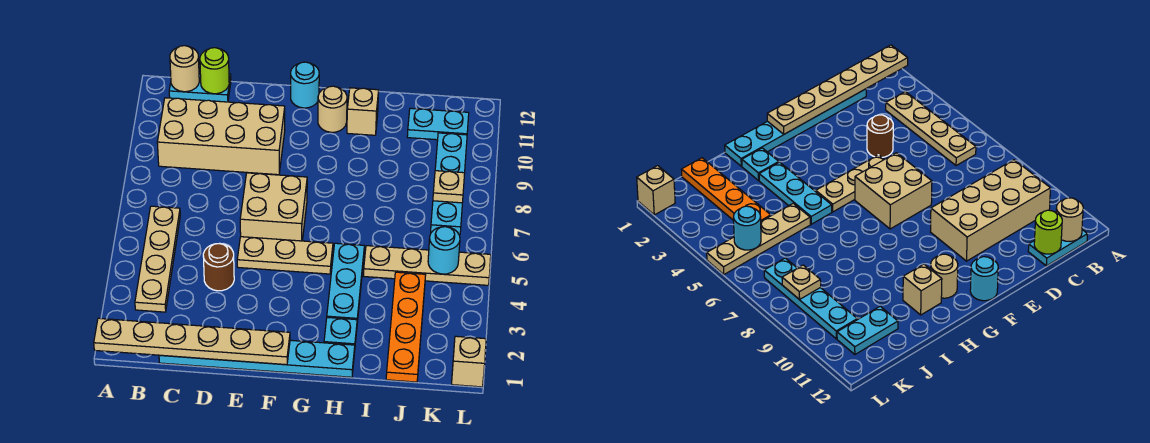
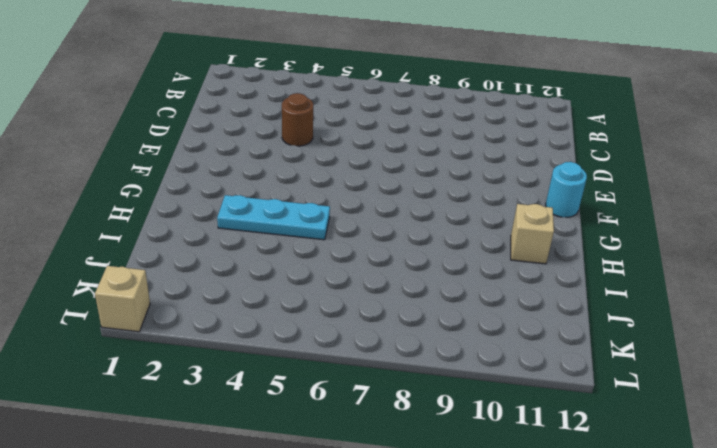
none -> tan 1x4 plate [135,206,180,312]
none -> tan 2x4 brick [157,98,285,175]
none -> cyan 1x2 plate [169,72,231,102]

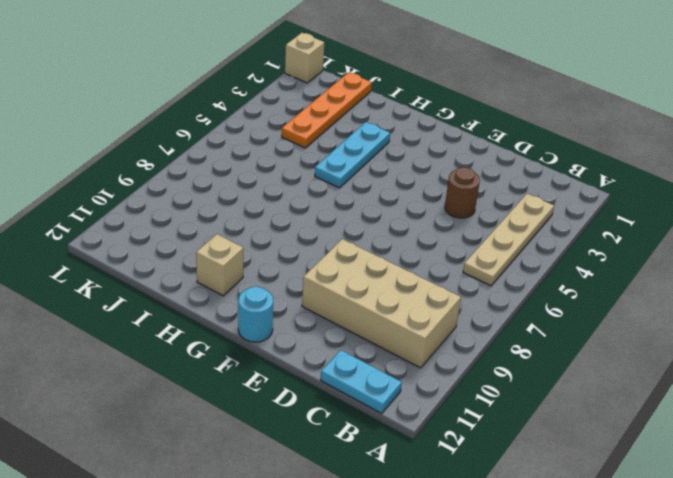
none -> cyan 1x6 plate [159,340,355,377]
none -> tan 1x3 plate [237,237,333,274]
none -> tan 2x2 brick [240,173,307,241]

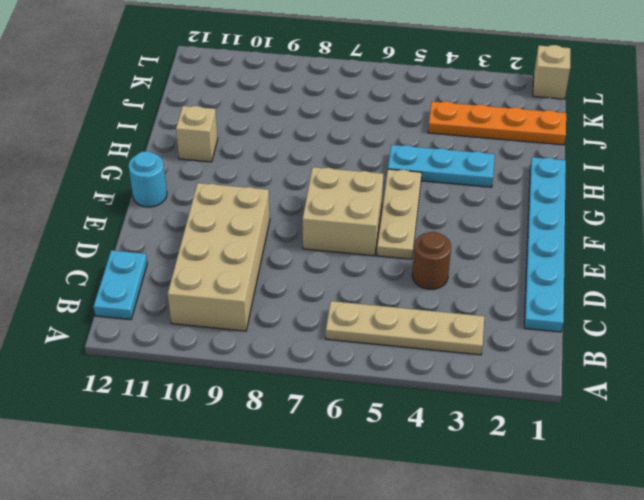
none -> tan 1x1 round brick [318,86,347,132]
none -> cyan 1x1 plate [324,317,357,345]
none -> tan 1x4 plate [364,246,491,285]

